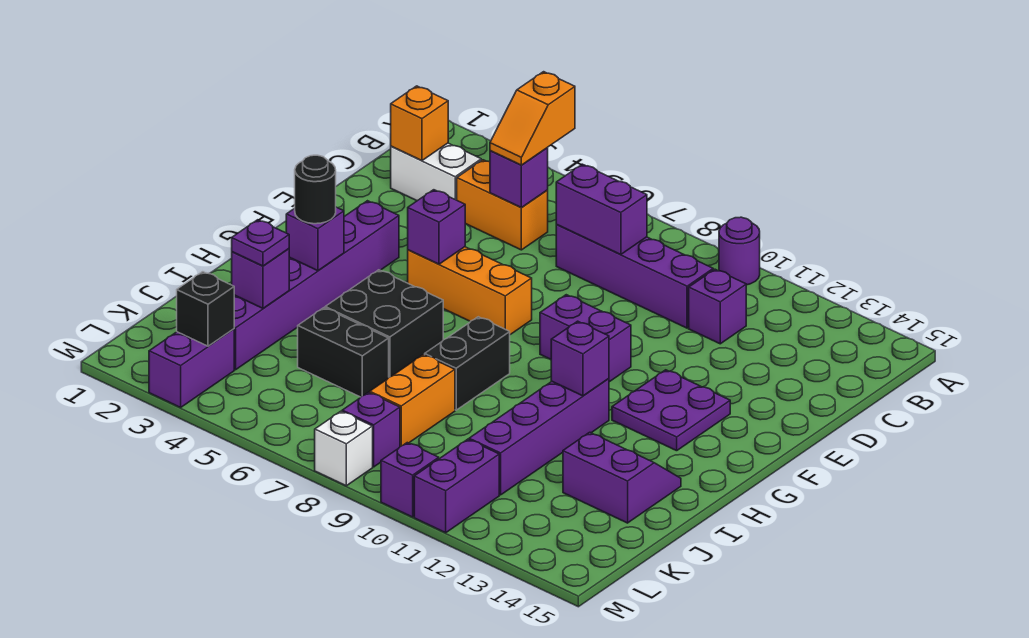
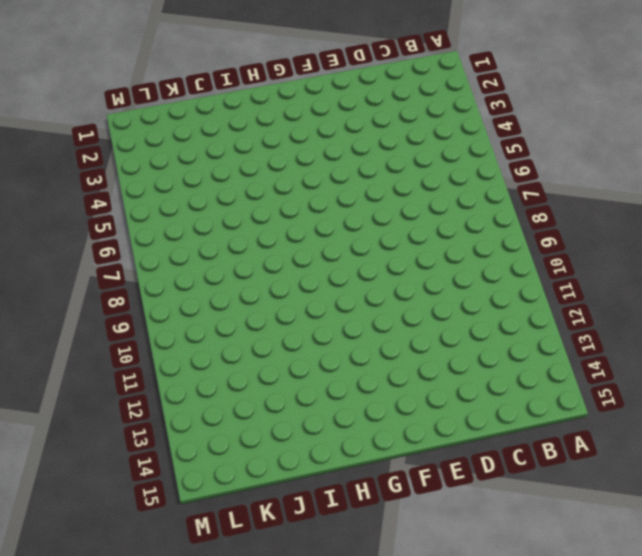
none -> purple 1x1 round brick [719,217,760,285]
none -> white 1x2 brick [391,143,481,201]
none -> orange 1x2 brick [457,160,548,250]
none -> purple 1x4 brick [556,225,713,328]

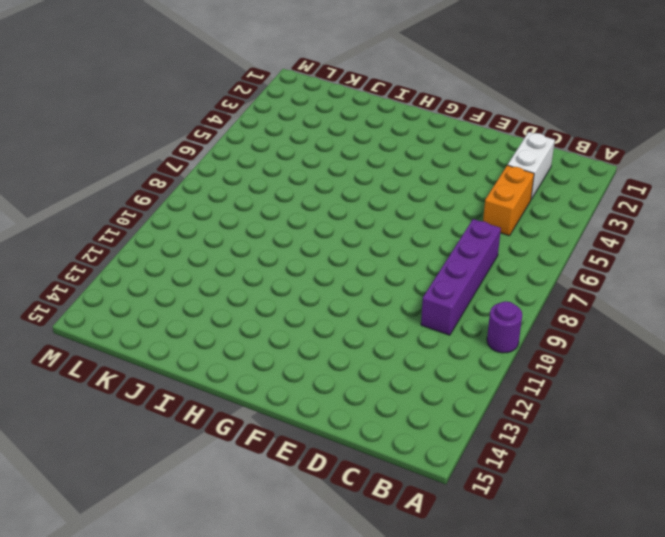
none -> purple 1x1 brick [689,269,746,344]
none -> purple 1x6 brick [234,201,399,370]
none -> orange 1x3 brick [408,247,532,335]
none -> purple 1x2 brick [540,295,631,382]

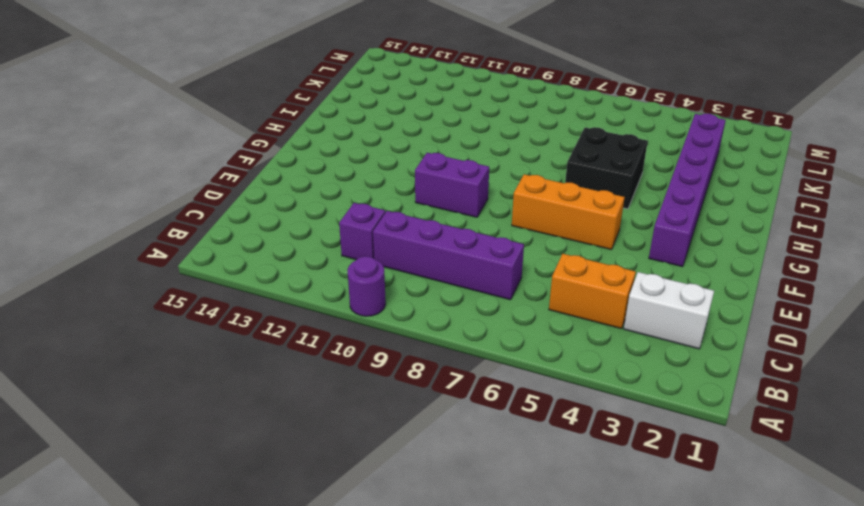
none -> purple 2x2 plate [612,370,730,451]
none -> black 1x2 brick [425,317,510,410]
none -> purple 1x4 brick [469,379,609,495]
none -> purple 2x2 slope [563,432,681,523]

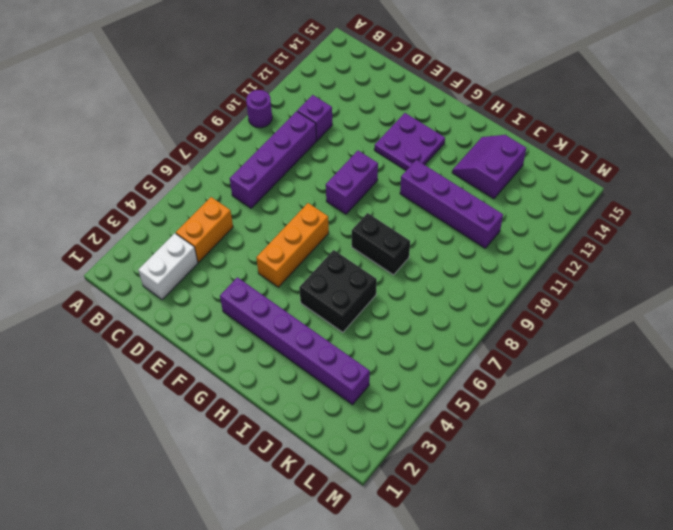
none -> black 1x2 brick [298,308,389,397]
none -> orange 1x2 brick [370,355,455,446]
none -> purple 1x2 brick [149,329,234,407]
none -> purple 1x1 brick [342,392,400,467]

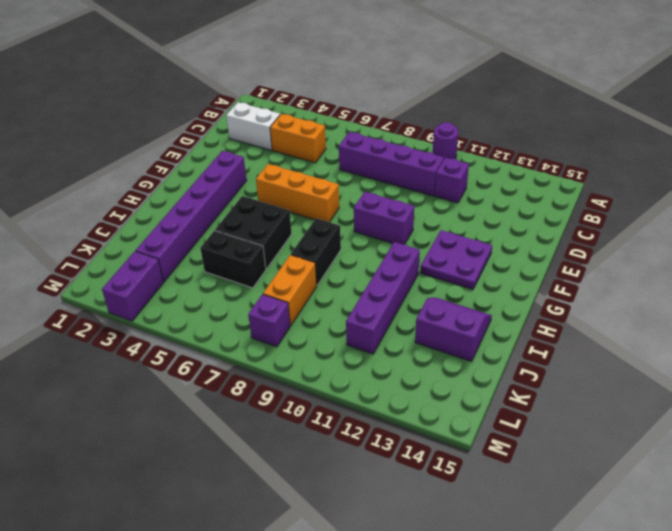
none -> purple 1x2 brick [414,439,499,533]
none -> white 1x1 brick [315,411,373,486]
none -> purple 1x1 brick [381,443,439,517]
none -> orange 1x1 brick [391,86,448,160]

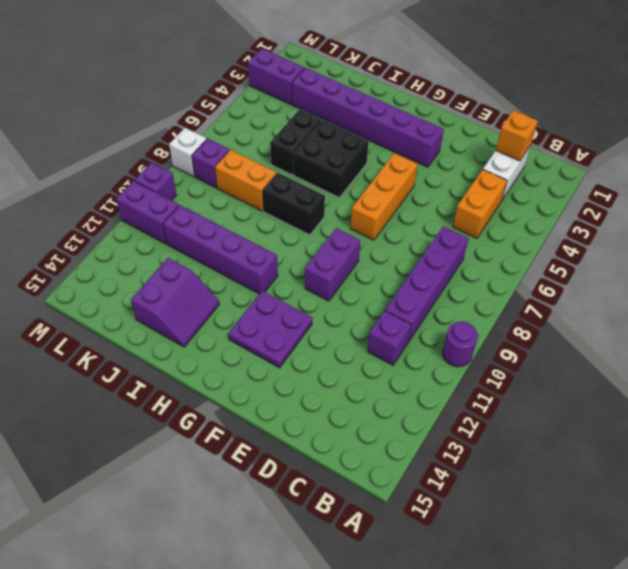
none -> purple 1x1 brick [490,148,548,207]
none -> purple 1x2 brick [556,164,647,254]
none -> purple 1x1 brick [408,190,465,264]
none -> purple 1x1 brick [286,207,344,271]

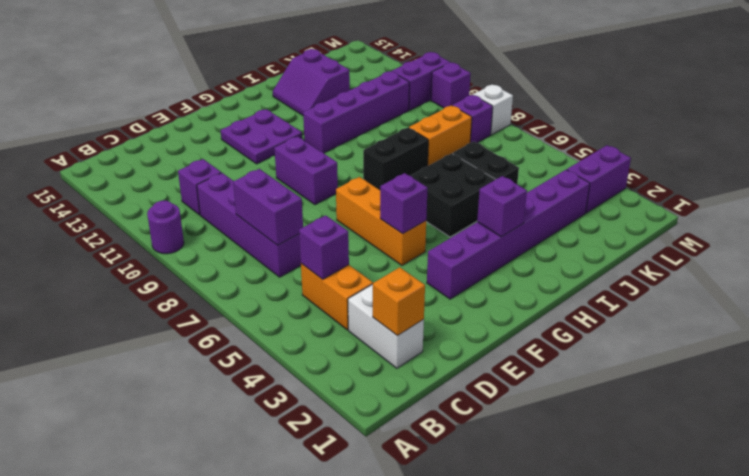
none -> purple 1x1 brick [551,321,609,396]
none -> purple 1x1 brick [232,249,289,308]
none -> black 1x1 brick [177,272,234,346]
none -> orange 1x2 slope [490,72,575,165]

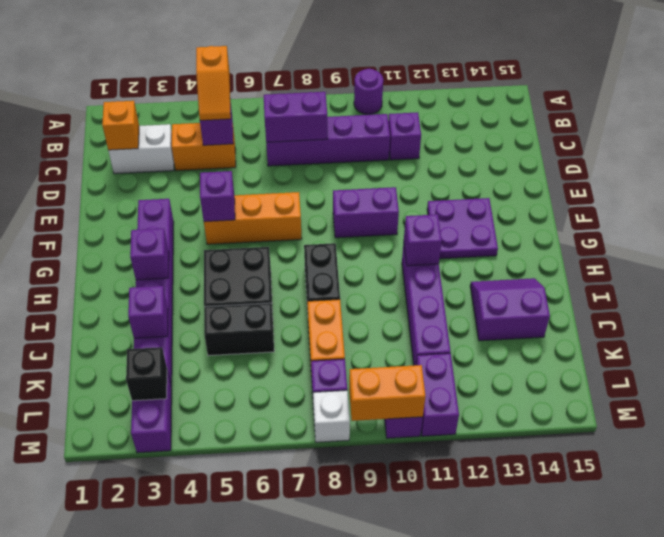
orange 1x2 brick [349,365,425,421] -> none
none -> black 1x1 round brick [295,155,336,224]
none -> purple 1x1 plate [232,220,289,266]

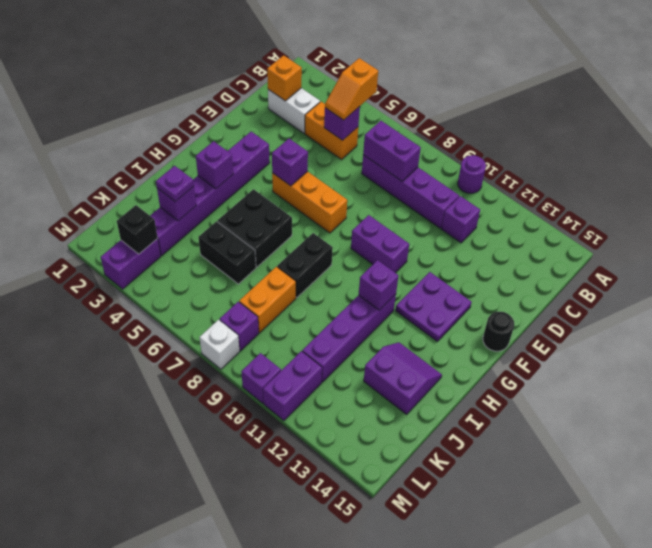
black 1x1 round brick [483,312,514,351] -> black 1x1 round brick moved to [295,155,336,224]

